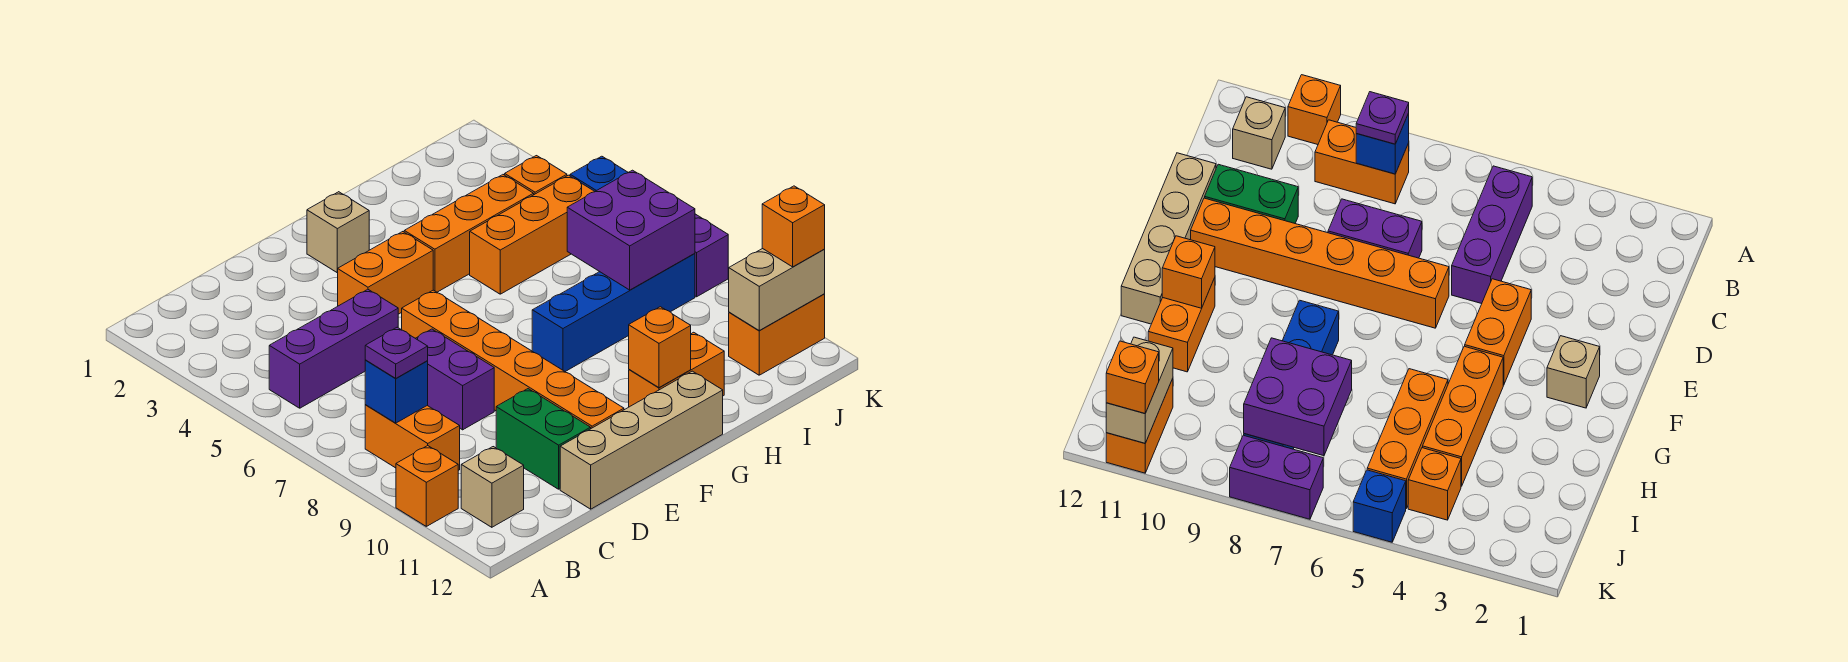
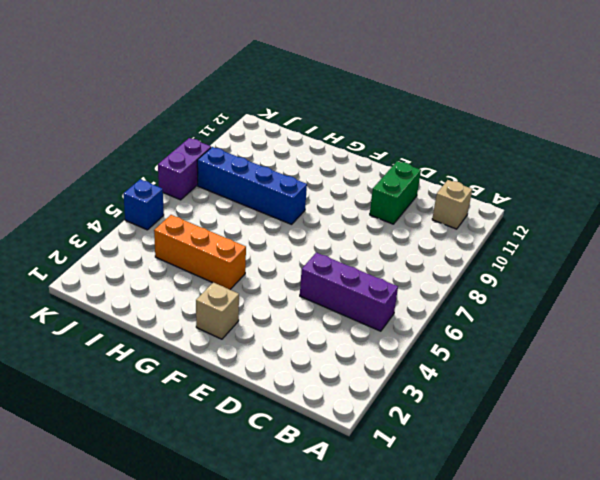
none -> orange 1x1 brick [396,446,458,526]
none -> orange 1x2 brick [365,405,460,470]
none -> purple 1x2 brick [416,329,494,430]

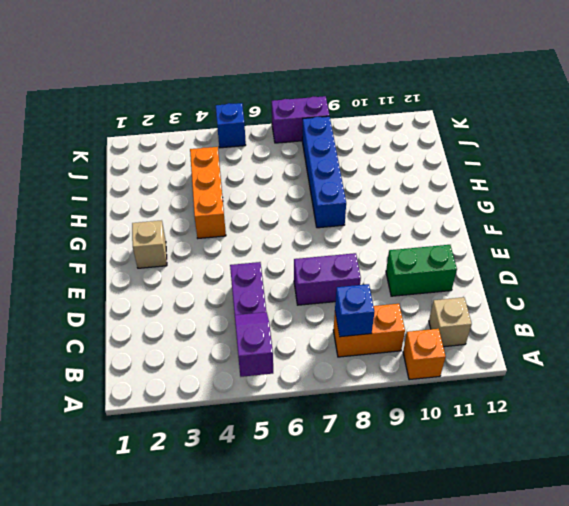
purple 1x2 slope [235,312,273,377] -> none
none -> tan 1x4 brick [560,371,723,509]
none -> orange 1x2 brick [338,232,433,314]
none -> orange 1x6 brick [402,290,624,428]

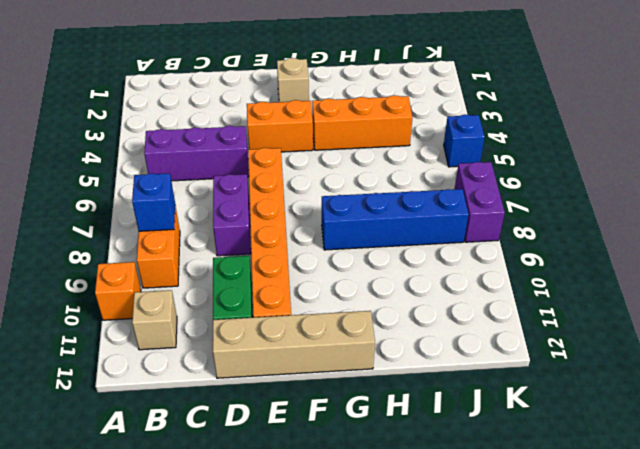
none -> orange 1x2 brick [629,332,724,407]
none -> orange 1x3 brick [470,175,595,294]
none -> orange 1x1 brick [505,156,567,195]

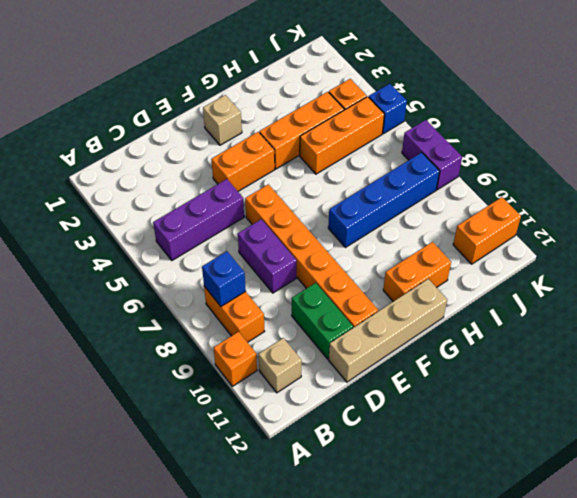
none -> orange 1x1 brick [629,307,691,388]
none -> purple 2x2 brick [567,170,695,290]
none -> tan 1x2 brick [729,248,825,330]

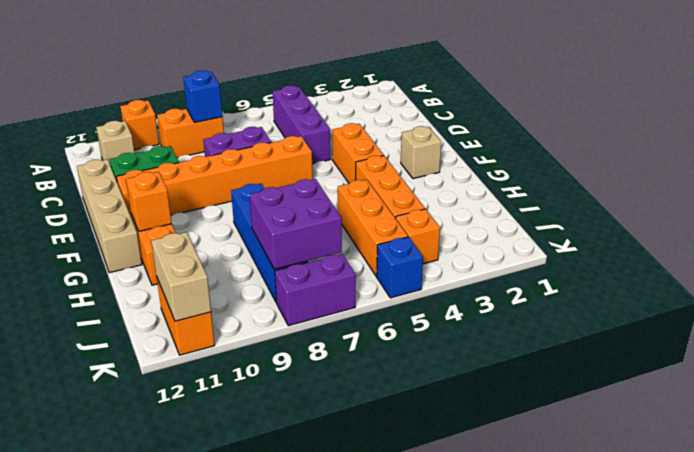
none -> purple 1x1 plate [365,327,428,378]
none -> orange 1x1 brick [762,186,825,267]

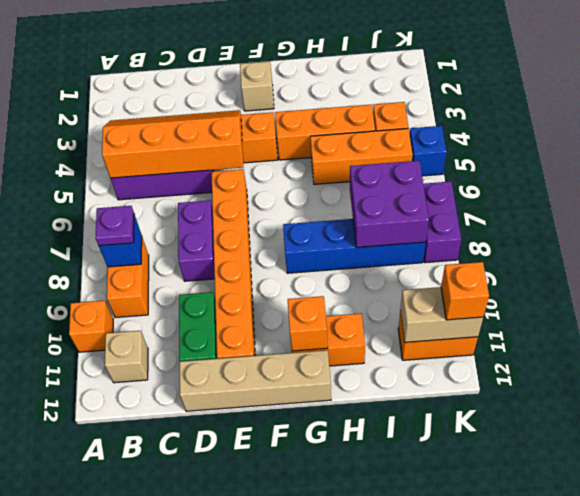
orange 2x4 slope [102,110,243,178] -> none

